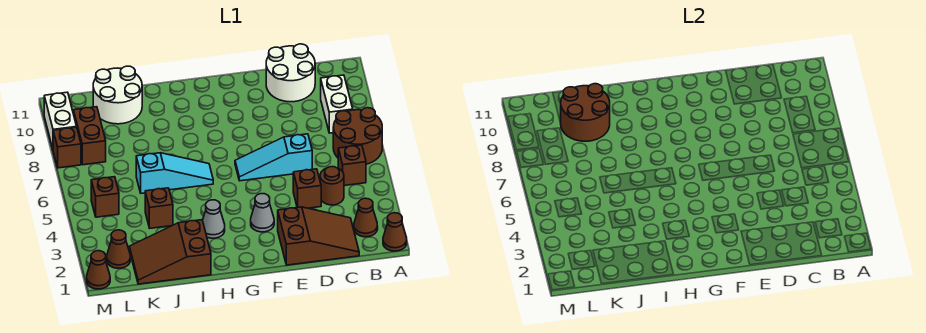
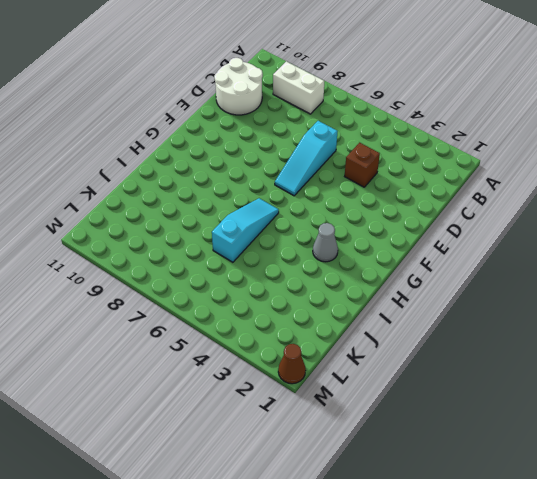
none -> brown 1x1 cone [383,213,407,251]
none -> brown 2x2 round brick [333,108,382,164]
none -> brown 1x1 cone [354,198,378,237]

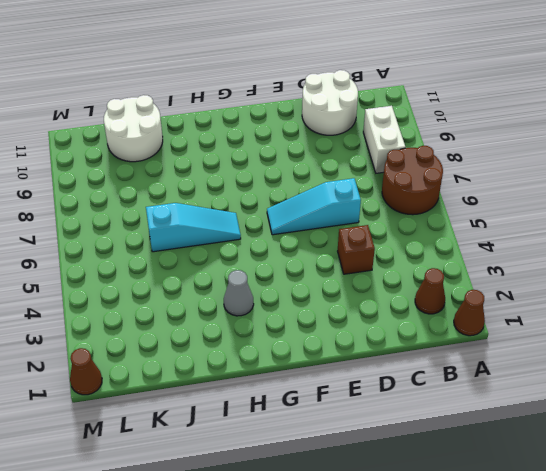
none -> brown 1x1 brick [338,145,366,186]
none -> brown 2x3 slope [278,207,359,265]
none -> brown 1x1 round brick [320,167,344,205]

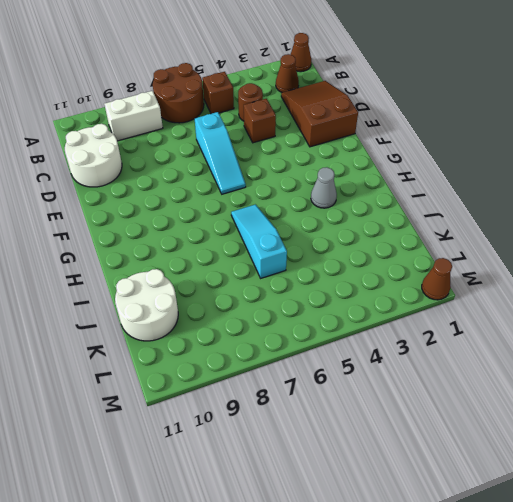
none -> grey 1x1 cone [251,194,274,232]
none -> brown 2x3 slope [129,220,211,284]
none -> brown 1x1 brick [145,188,173,228]

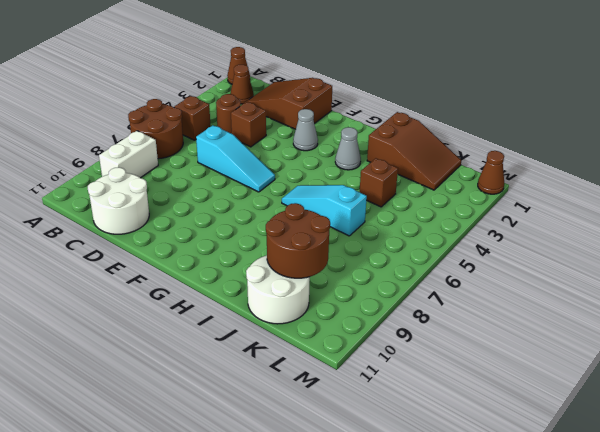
none -> brown 1x1 cone [107,230,130,268]
none -> brown 1x1 brick [91,177,119,217]
none -> brown 1x2 brick [74,107,106,165]

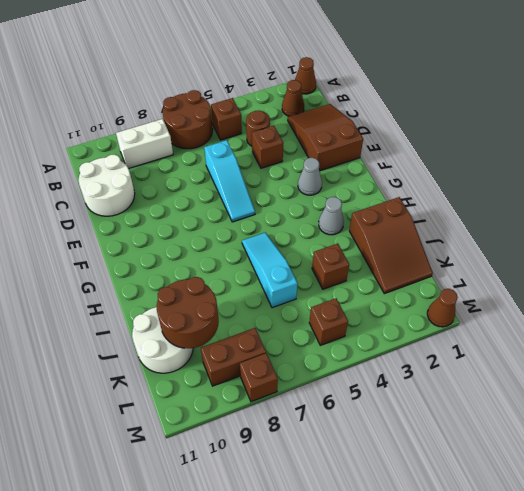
none -> brown 1x1 cone [107,230,130,268]
none -> white 1x2 brick [44,92,76,148]

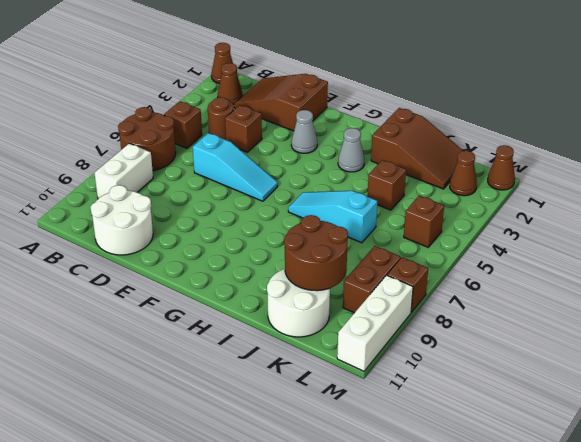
white 1x3 brick [337,275,413,371] -> white 1x2 brick [44,92,76,148]

